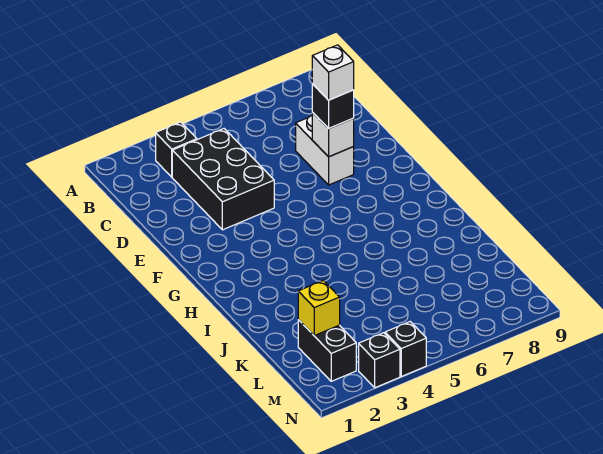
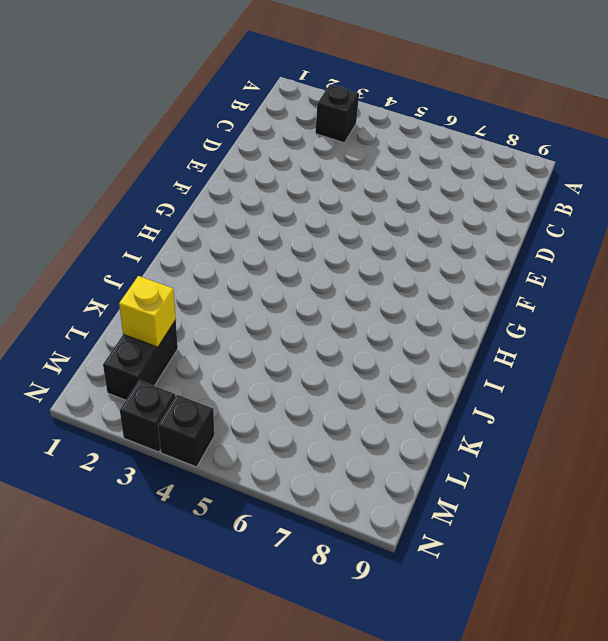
none -> black 2x3 brick [172,129,274,230]
none -> white 1x2 brick [296,116,354,185]

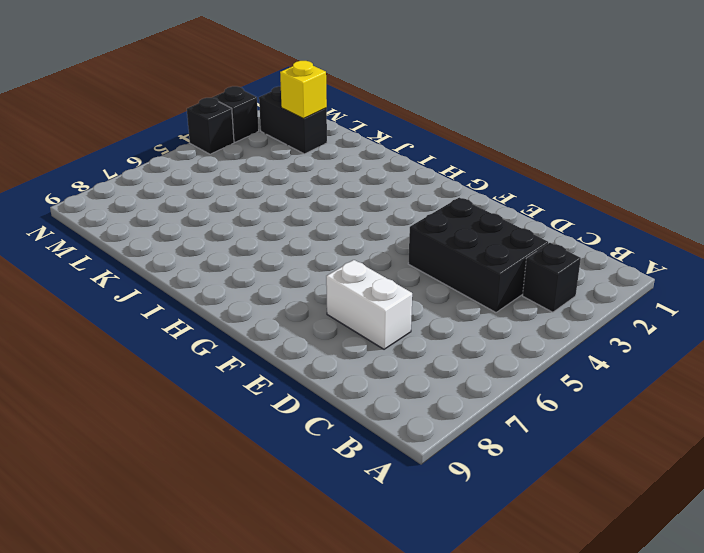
none -> white 1x1 brick [312,112,354,157]
none -> black 1x1 brick [312,84,354,129]

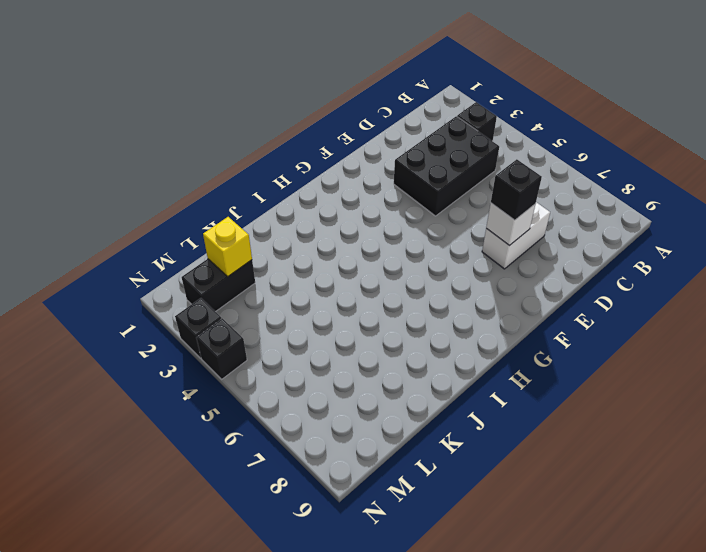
none -> white 1x1 brick [312,45,354,100]

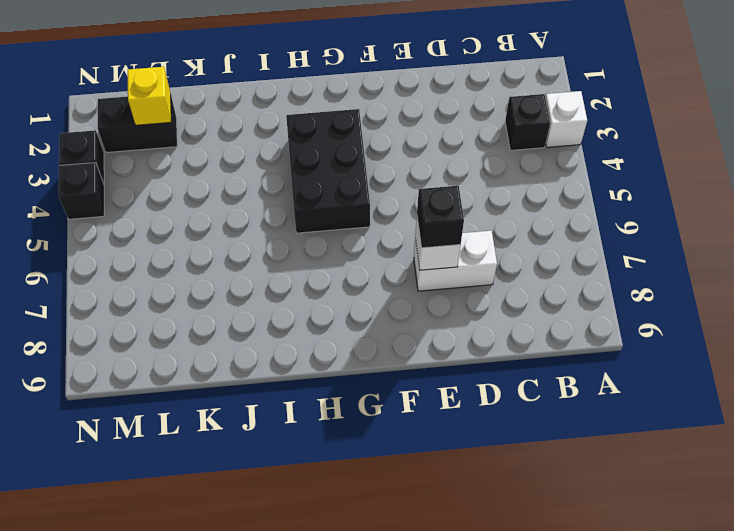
white 1x1 brick [545,91,587,147] -> white 1x1 brick moved to [312,45,354,100]
black 2x3 brick [286,109,370,233] -> black 2x3 brick turned to [172,129,274,230]

